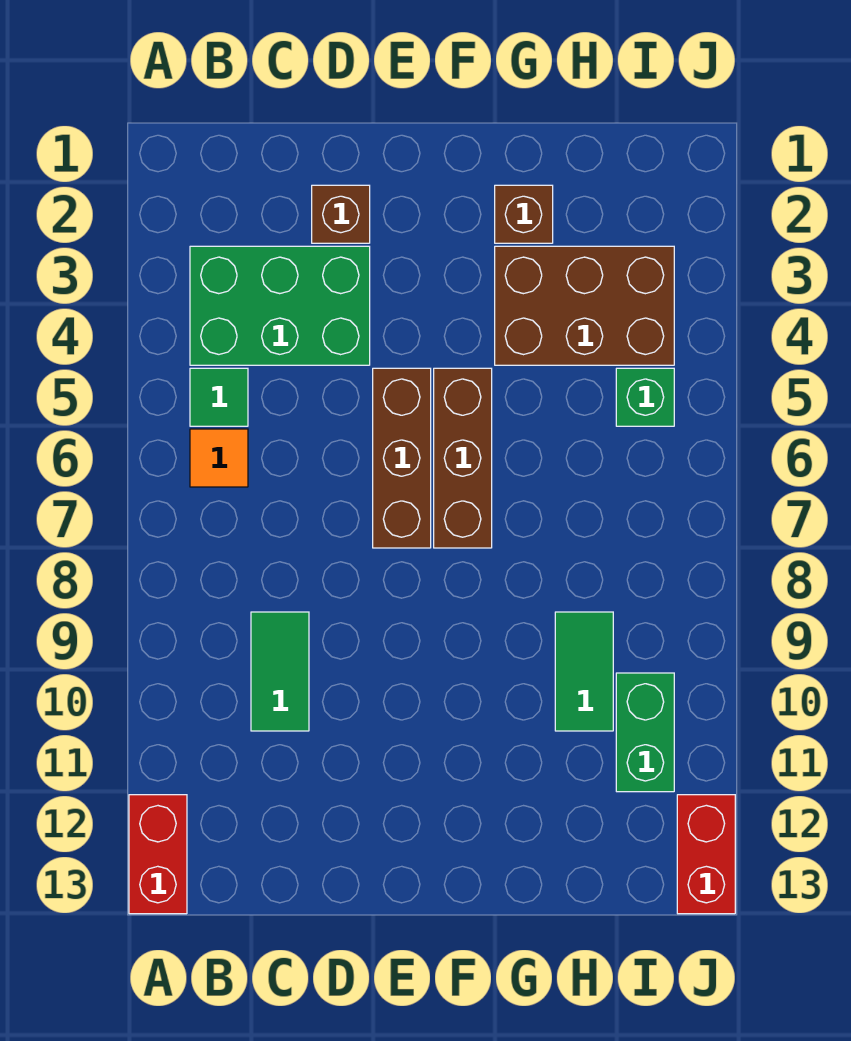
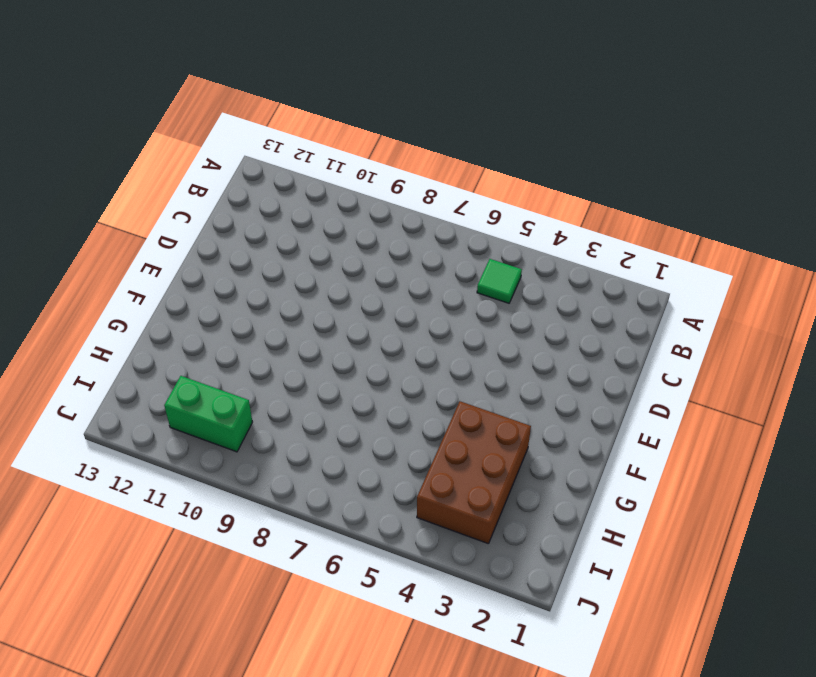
none -> red 1x2 brick [129,795,187,914]
none -> green 2x3 brick [190,246,370,365]
none -> orange 1x1 tile [190,429,248,487]

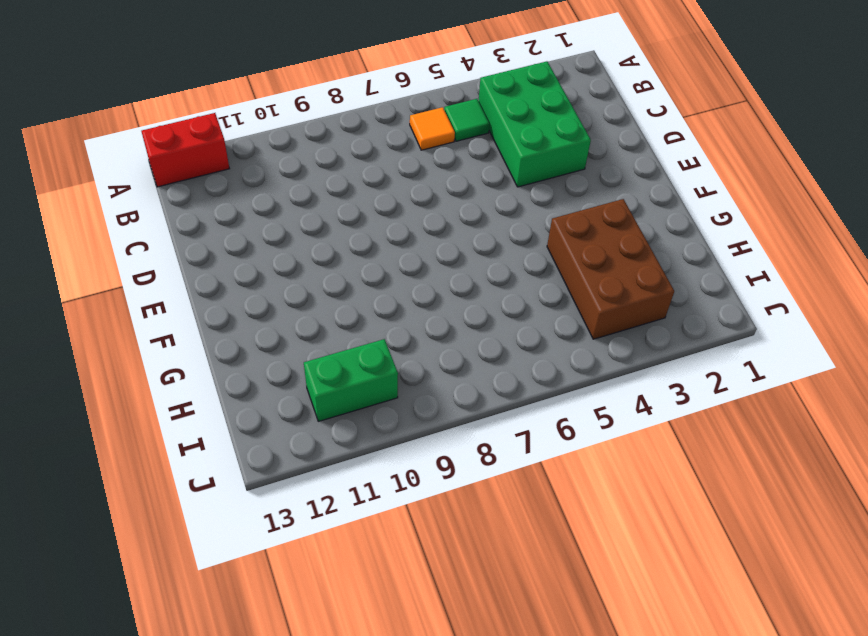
none -> green 1x2 tile [251,612,309,731]
none -> brown 1x1 brick [312,185,370,243]
none -> brown 1x3 brick [373,368,431,548]

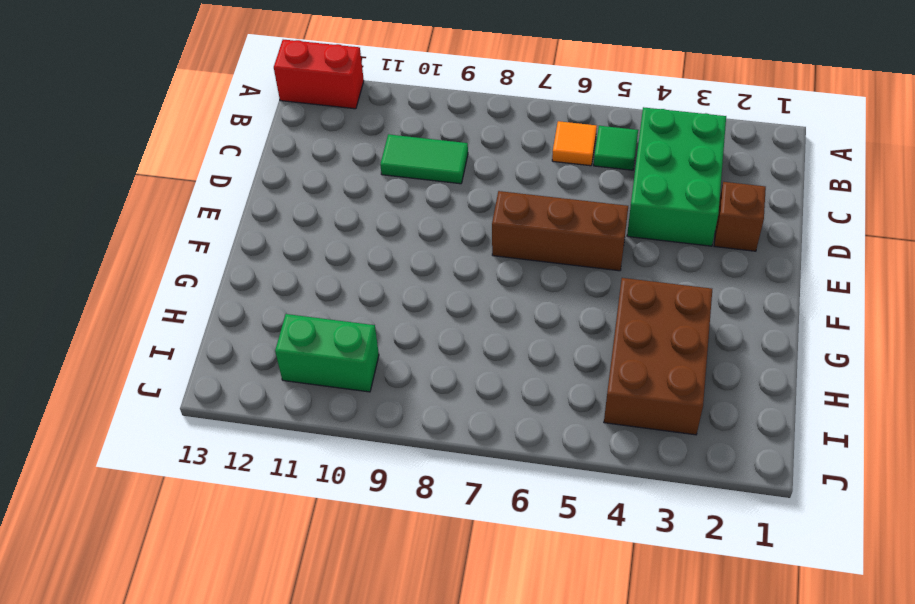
none -> brown 1x3 brick [434,368,492,548]
none -> brown 1x1 brick [495,185,553,243]
none -> green 1x2 tile [555,612,613,731]

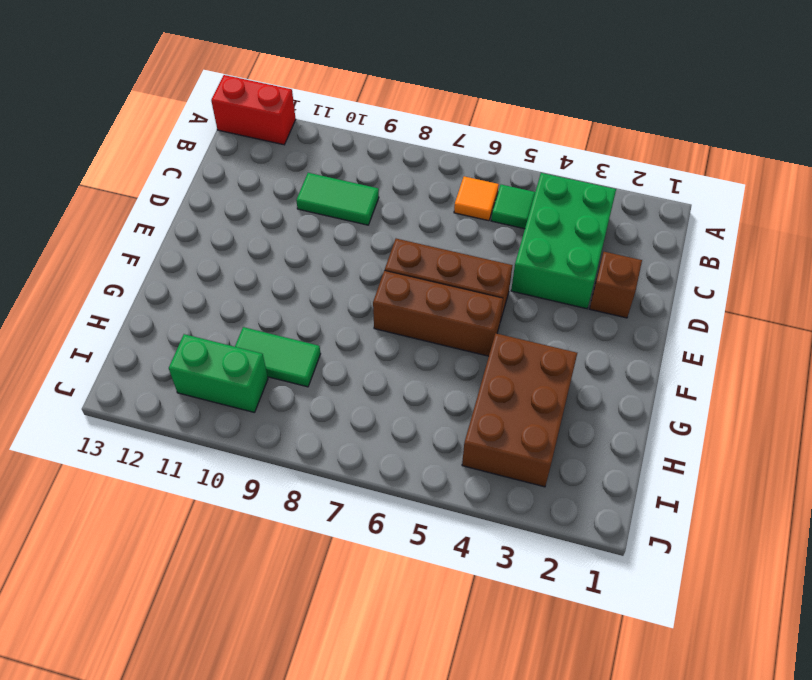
none -> brown 1x1 brick [495,185,553,243]
none -> green 1x1 brick [616,368,674,426]
none -> red 1x2 brick [677,795,735,914]

